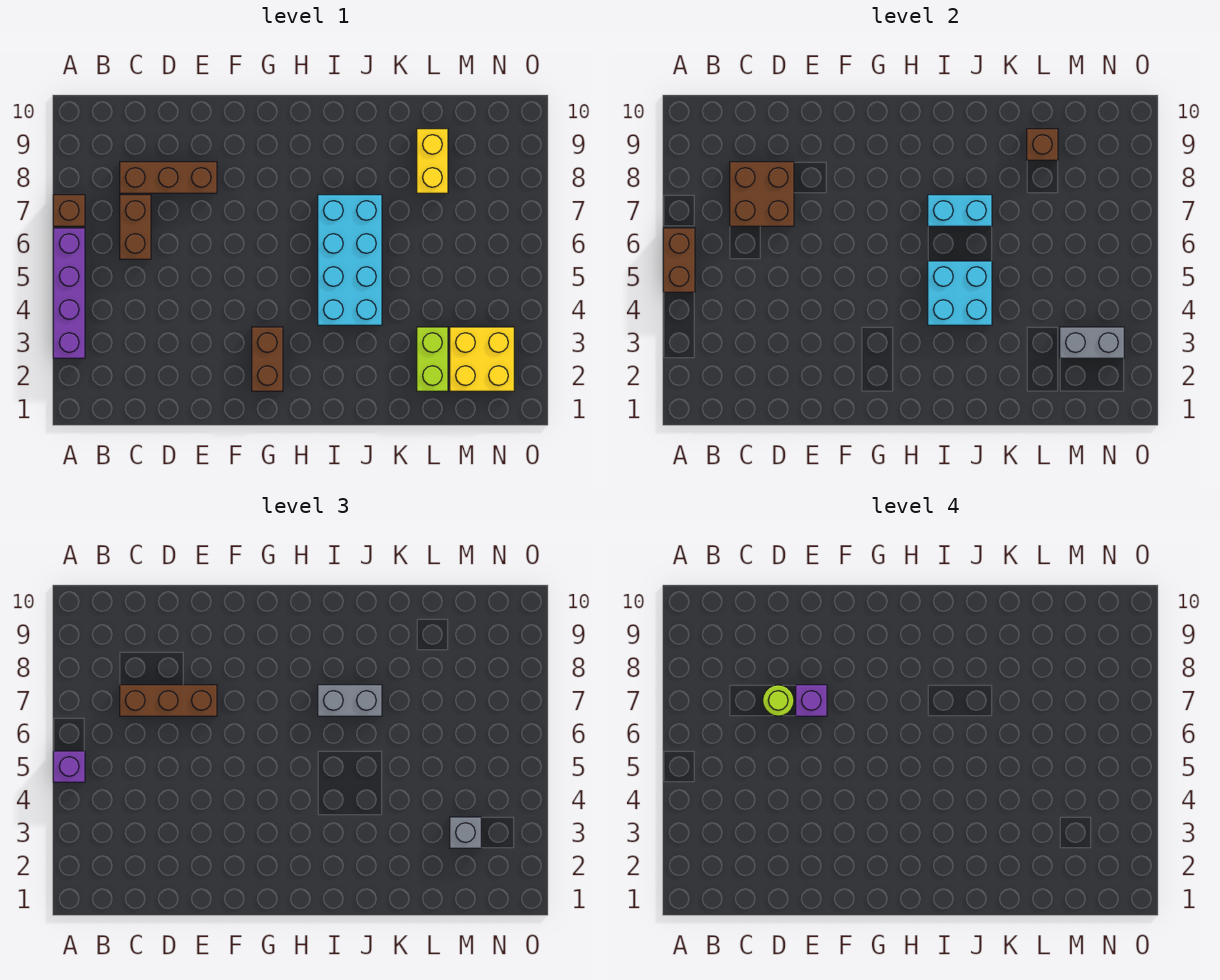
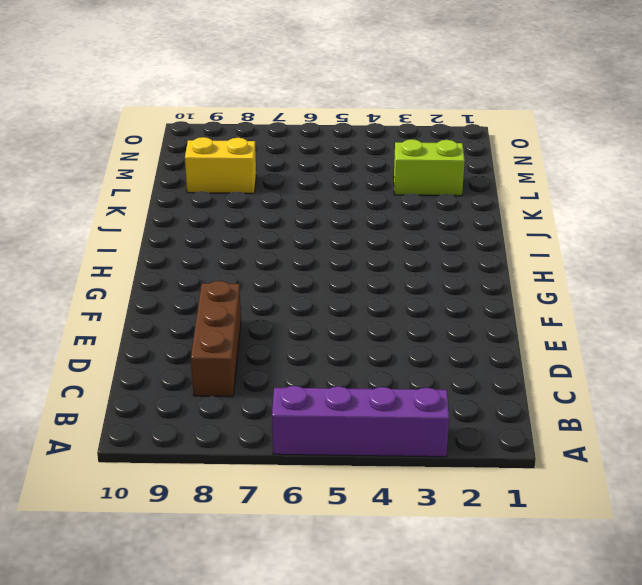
none -> brown 1x1 brick [53,195,85,226]
none -> brown 1x2 brick [120,195,151,259]
none -> brown 1x2 brick [252,327,283,391]

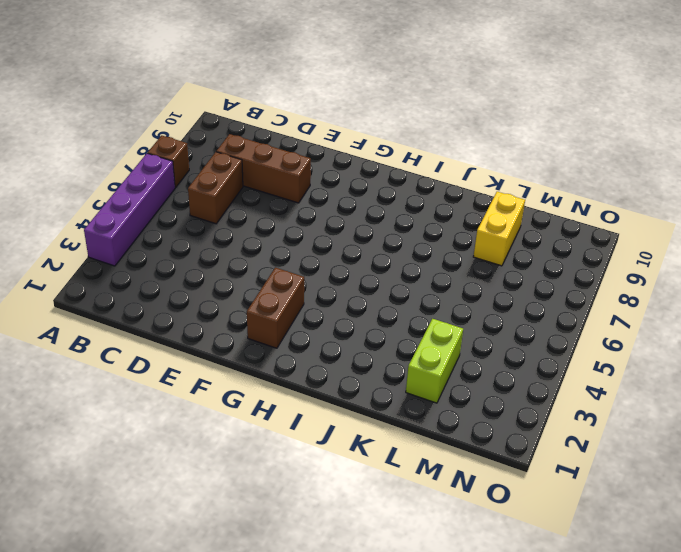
none -> cyan 2x4 brick [318,195,382,325]
none -> yellow 2x2 brick [450,327,514,391]
none -> brown 1x2 brick [663,228,695,292]

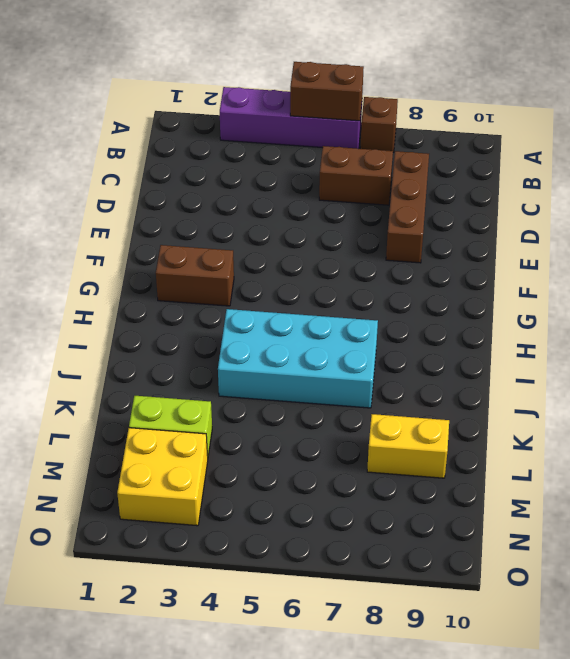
none -> brown 2x2 brick [730,162,794,226]
none -> cyan 2x2 brick [928,261,992,325]
none -> cyan 1x2 brick [928,195,992,226]

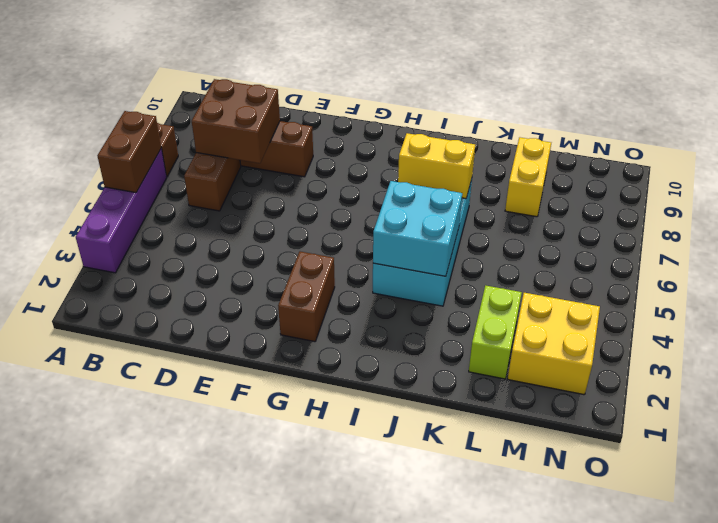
yellow 1x2 brick [398,133,475,199] -> cyan 1x2 brick [928,195,992,226]
none -> brown 1x1 brick [1027,129,1058,160]
none -> grey 1x2 brick [1060,327,1124,358]
none -> purple 1x1 brick [53,751,85,782]

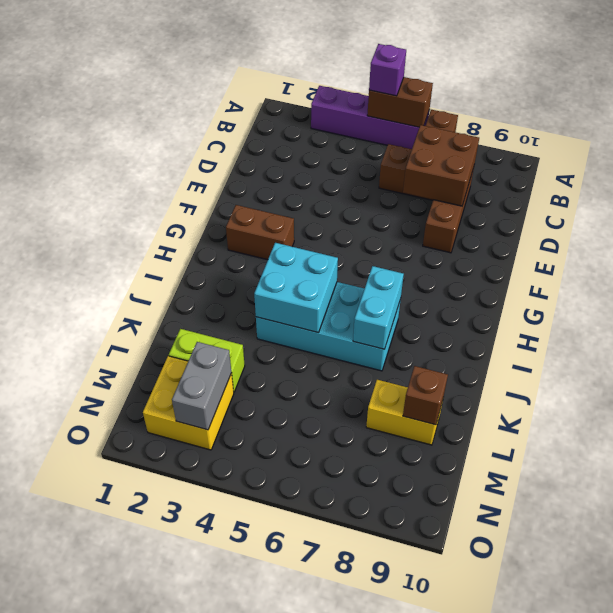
none -> brown 1x3 brick [120,685,217,716]
none -> grey 1x2 brick [318,685,382,716]
none -> grey 1x1 brick [450,817,481,848]

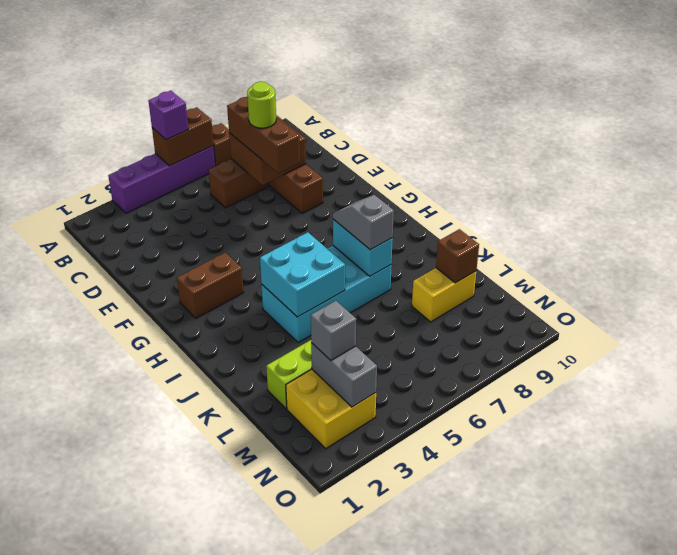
grey 1x2 slope [333,195,394,250] -> grey 1x2 brick [318,685,382,716]
none -> purple 1x1 brick [796,685,827,716]

